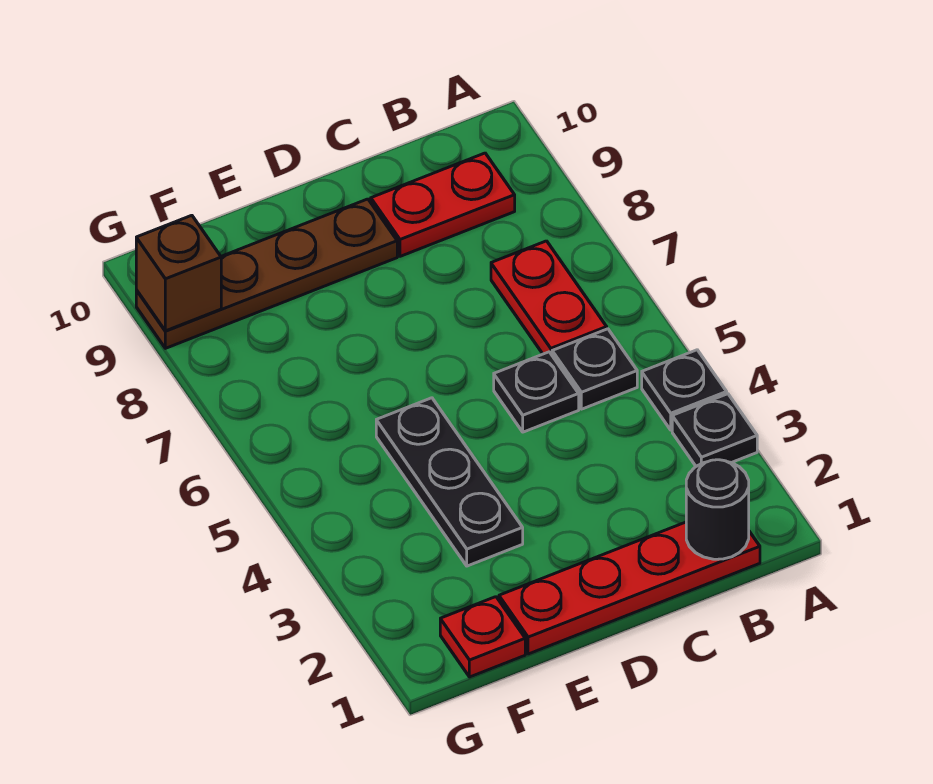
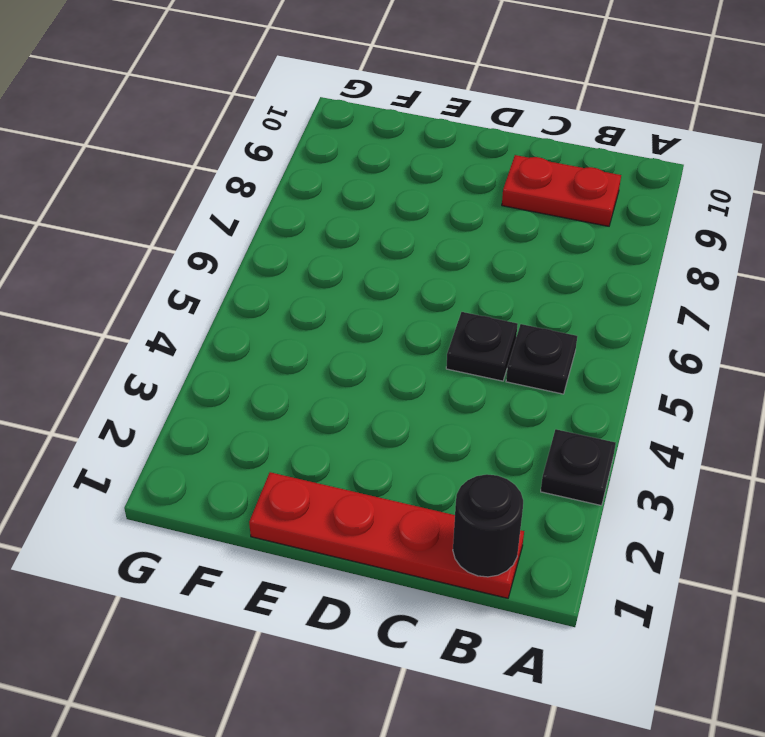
none -> black 1x1 plate [642,350,727,430]
none -> red 1x2 plate [491,241,607,355]
none -> brown 1x4 plate [136,199,397,348]

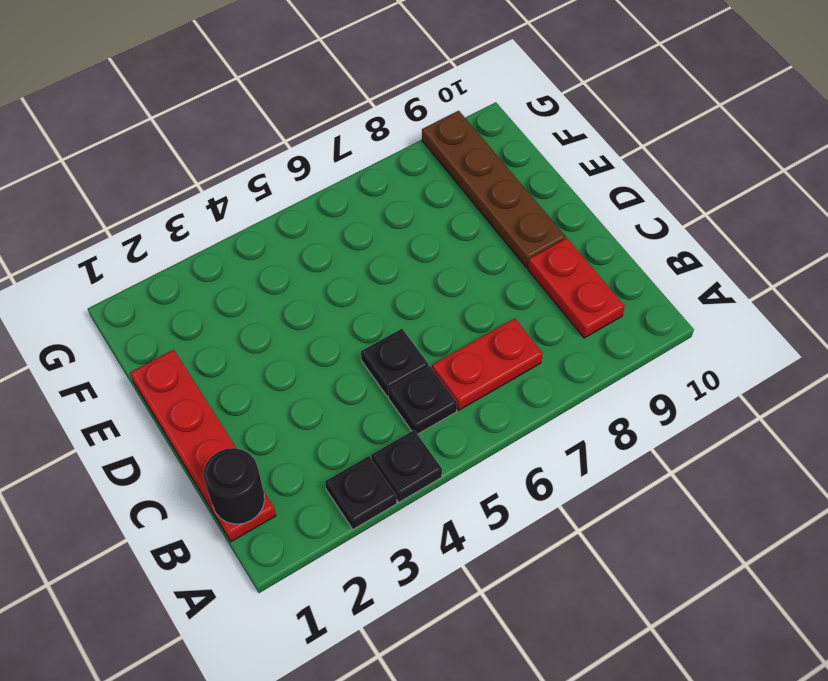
none -> black 1x3 plate [376,398,523,566]
none -> red 1x1 plate [440,597,525,677]
none -> brown 1x1 brick [136,215,221,331]

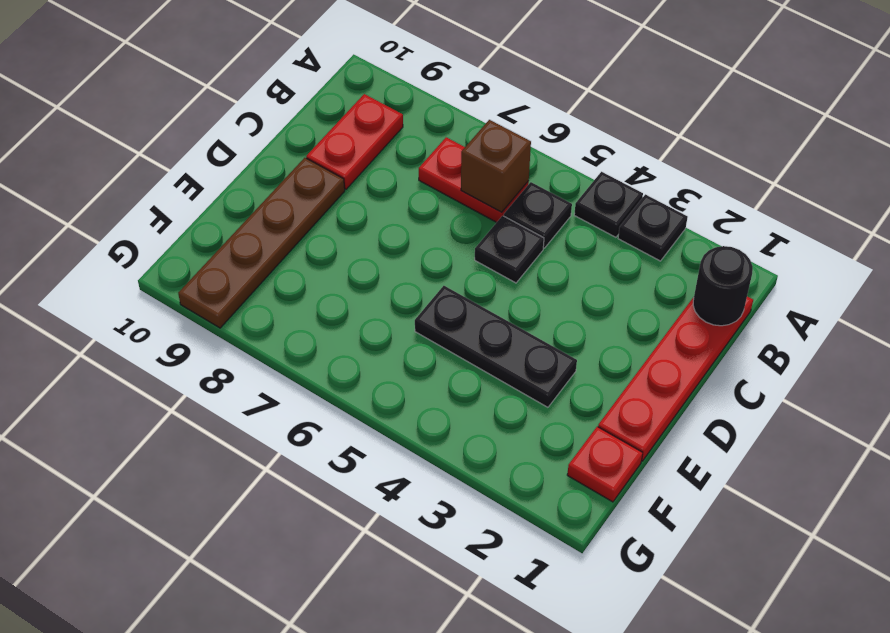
brown 1x1 brick [461,120,531,212] -> brown 1x1 brick moved to [136,215,221,331]

